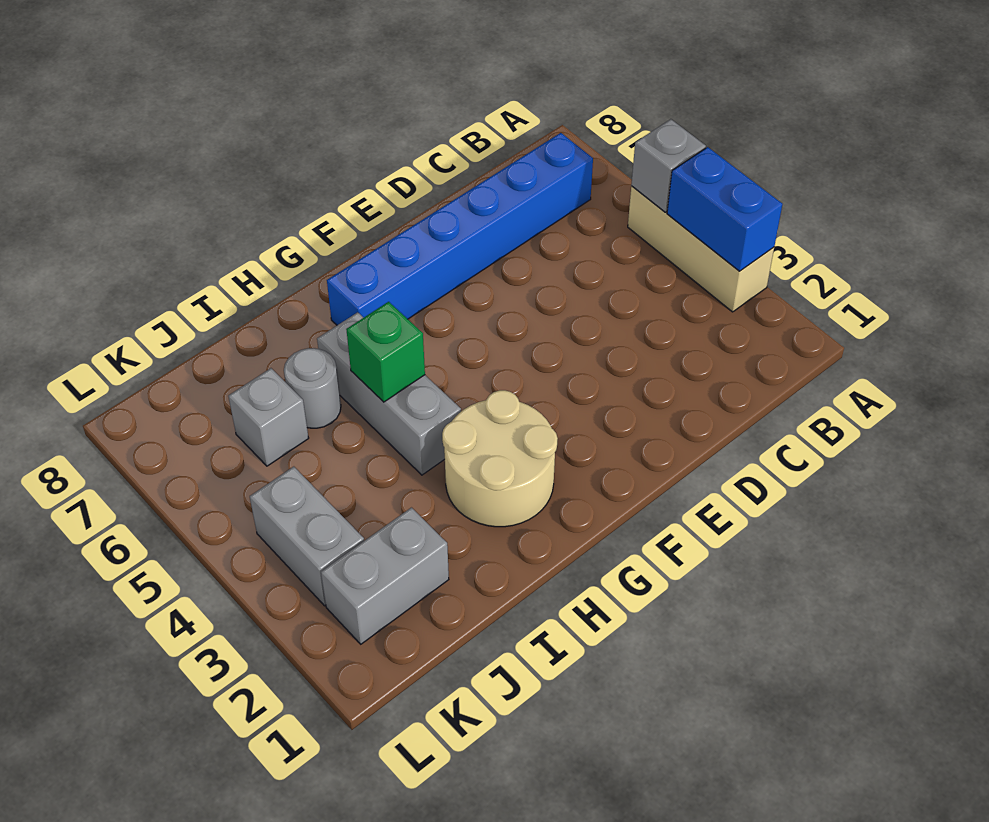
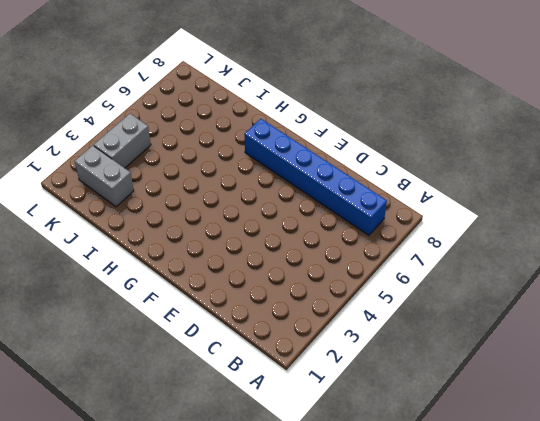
none -> tan 1x3 brick [628,186,774,312]
none -> tan 2x2 round brick [442,390,558,527]

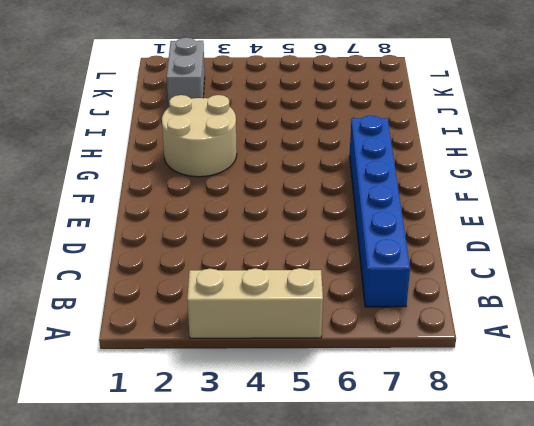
none -> grey 1x3 brick [317,312,461,475]
none -> grey 1x1 round brick [284,348,341,428]

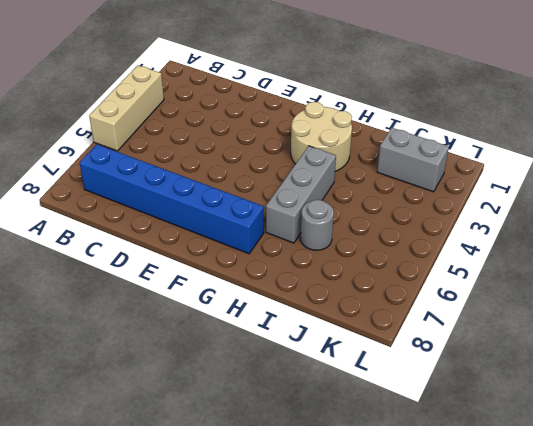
none -> grey 1x1 brick [228,368,309,466]
none -> grey 1x2 brick [250,467,364,606]

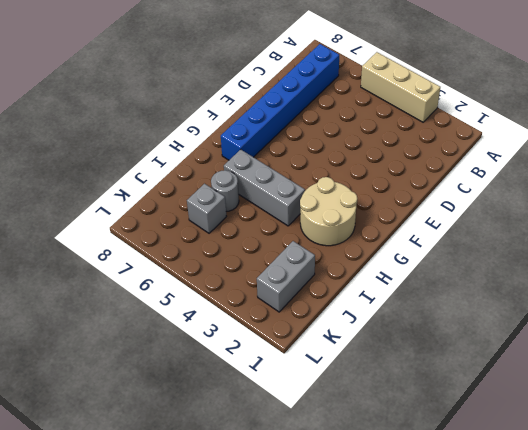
none -> grey 1x2 brick [250,467,364,606]
none -> blue 1x2 brick [667,147,782,271]

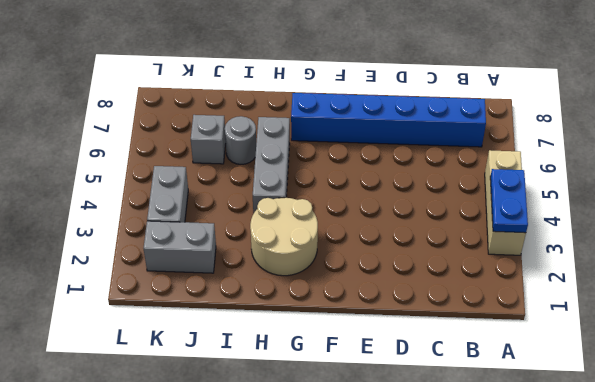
blue 1x2 plate [490,169,528,233] -> blue 1x2 brick [667,147,782,271]
none -> grey 1x1 brick [631,119,706,212]
none -> green 1x1 brick [346,302,425,402]

